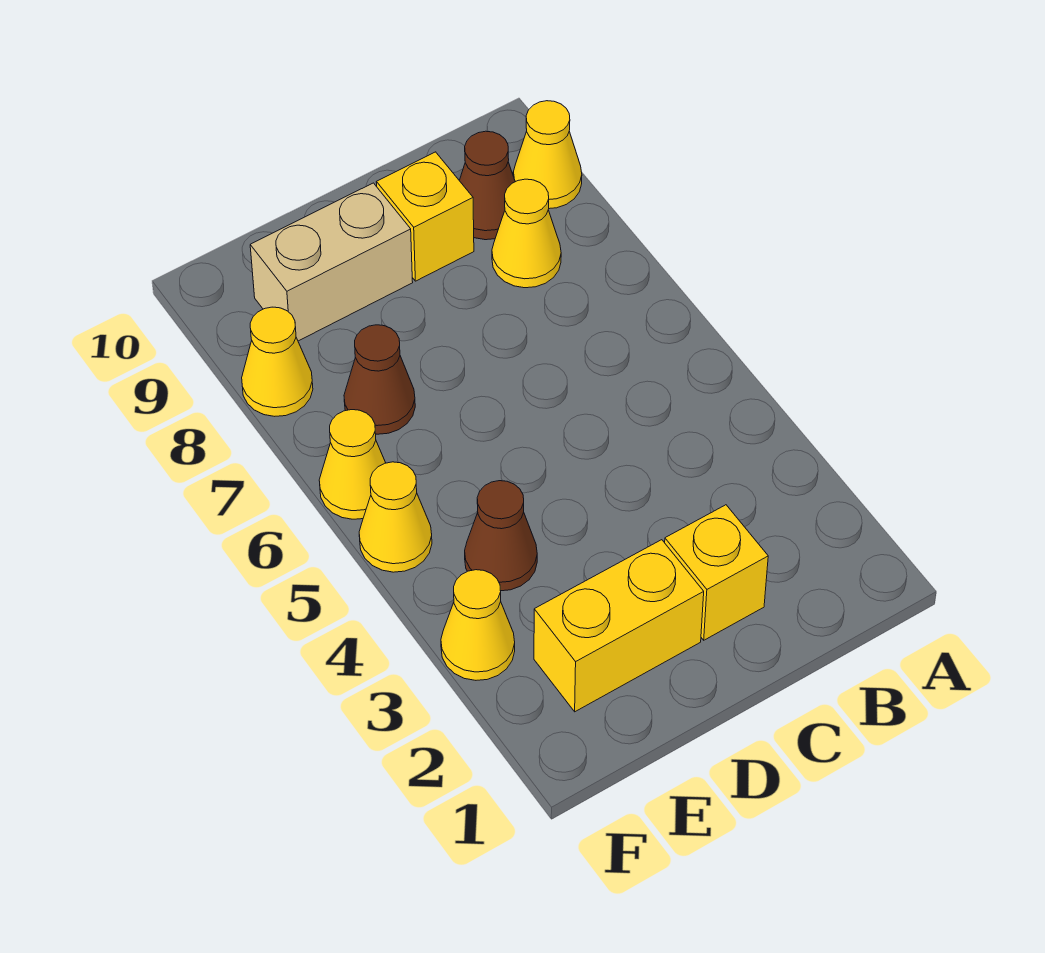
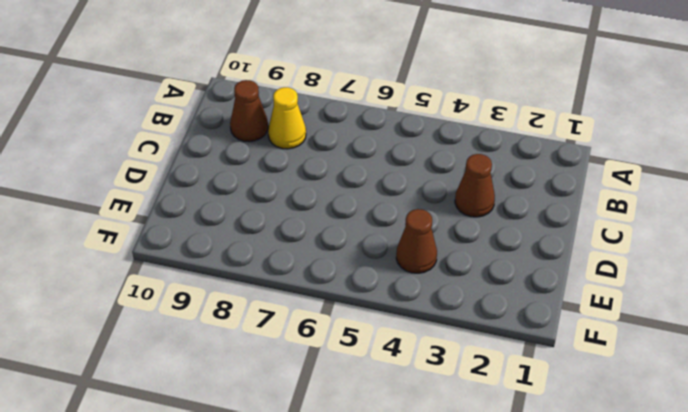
brown 1x1 cone [455,154,495,217] -> brown 1x1 cone moved to [344,325,415,434]
none -> yellow 1x1 cone [513,101,582,209]
none -> yellow 1x1 brick [665,505,768,640]
none -> yellow 1x1 brick [376,152,474,281]

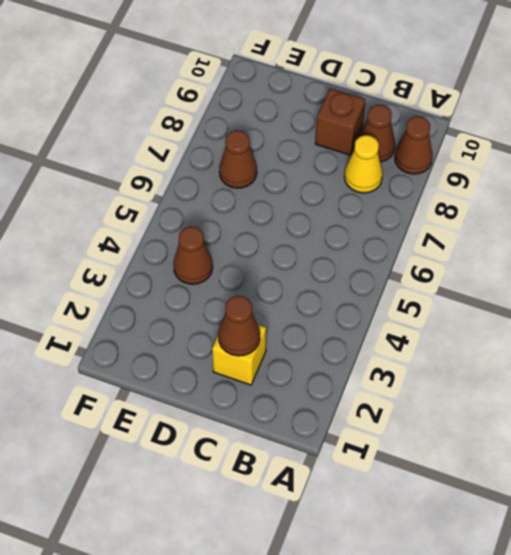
brown 1x1 cone [395,116,433,174] -> yellow 1x1 cone [513,101,582,209]
brown 1x1 cone [218,296,260,356] -> none
brown 1x1 brick [315,88,365,155] -> yellow 1x1 brick [376,152,474,281]
none -> yellow 1x2 brick [534,540,704,712]
none -> tan 1x2 brick [250,183,413,341]
none -> yellow 1x1 cone [441,570,515,680]

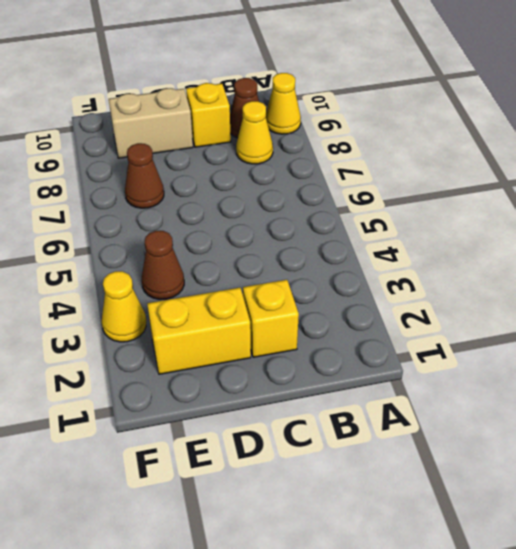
none -> yellow 1x1 cone [359,462,432,572]
none -> yellow 1x1 cone [319,410,386,519]
none -> yellow 1x1 cone [242,307,313,416]

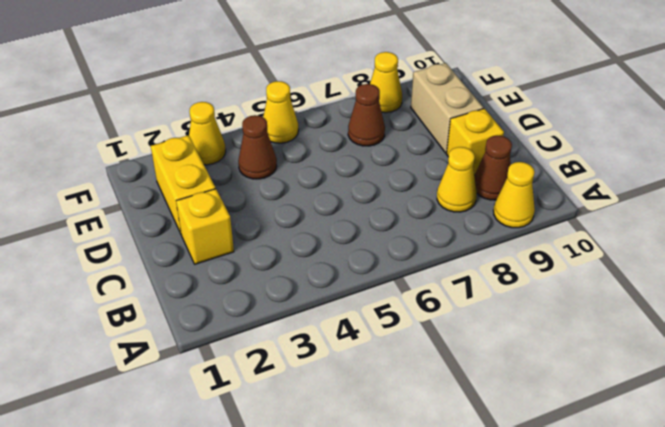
none -> yellow 1x1 cone [319,410,386,519]

